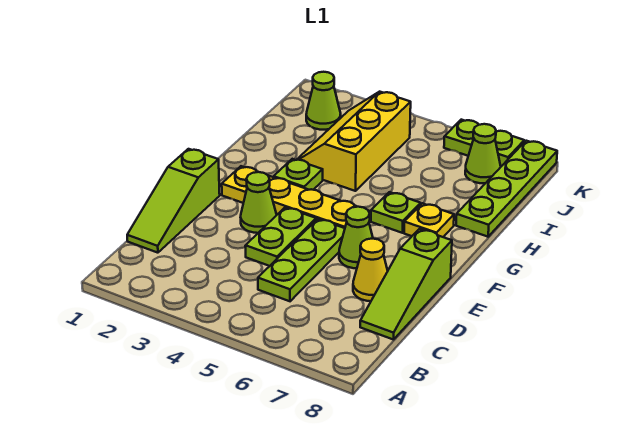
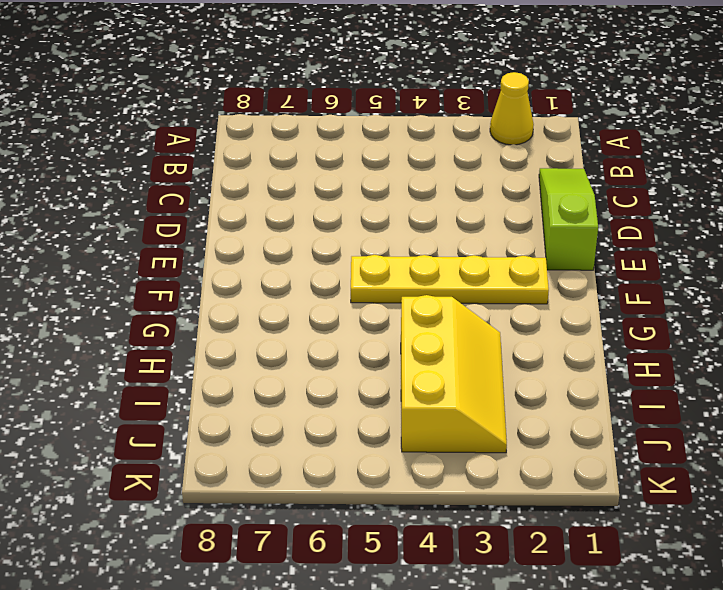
yellow 1x1 cone [490,72,534,145] -> yellow 1x1 cone moved to [353,239,388,301]
none -> lime 1x3 plate [258,219,345,301]
none -> lime 1x3 slope [360,229,452,340]
none -> lime 1x2 plate [245,207,316,266]

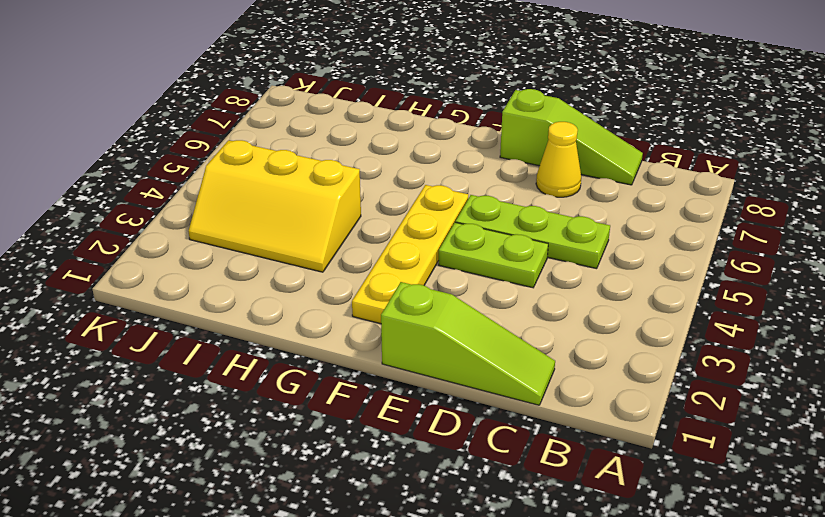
none -> lime 1x1 cone [241,172,277,233]
none -> lime 1x1 cone [339,207,373,268]
none -> lime 1x1 plate [274,159,323,190]

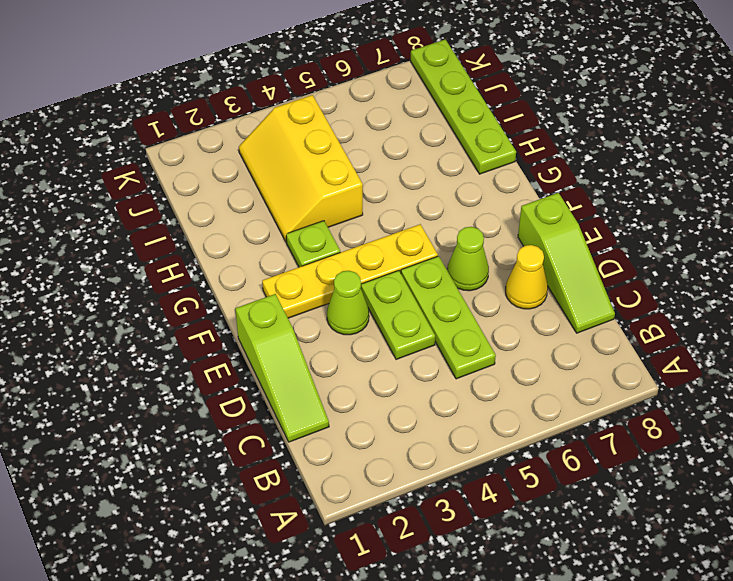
none -> lime 1x1 plate [371,192,421,233]
none -> yellow 1x1 plate [404,203,454,237]
none -> lime 1x1 cone [306,72,341,130]

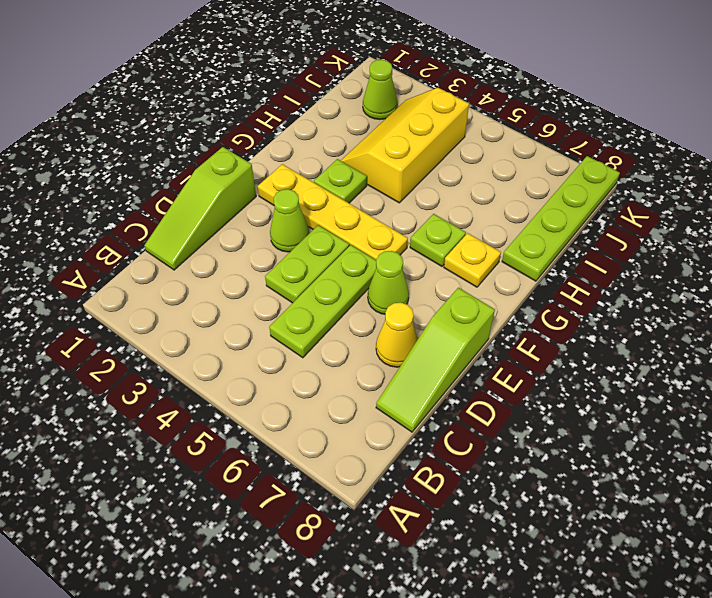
none -> lime 1x1 cone [465,124,501,183]
none -> lime 1x2 plate [444,120,524,166]

